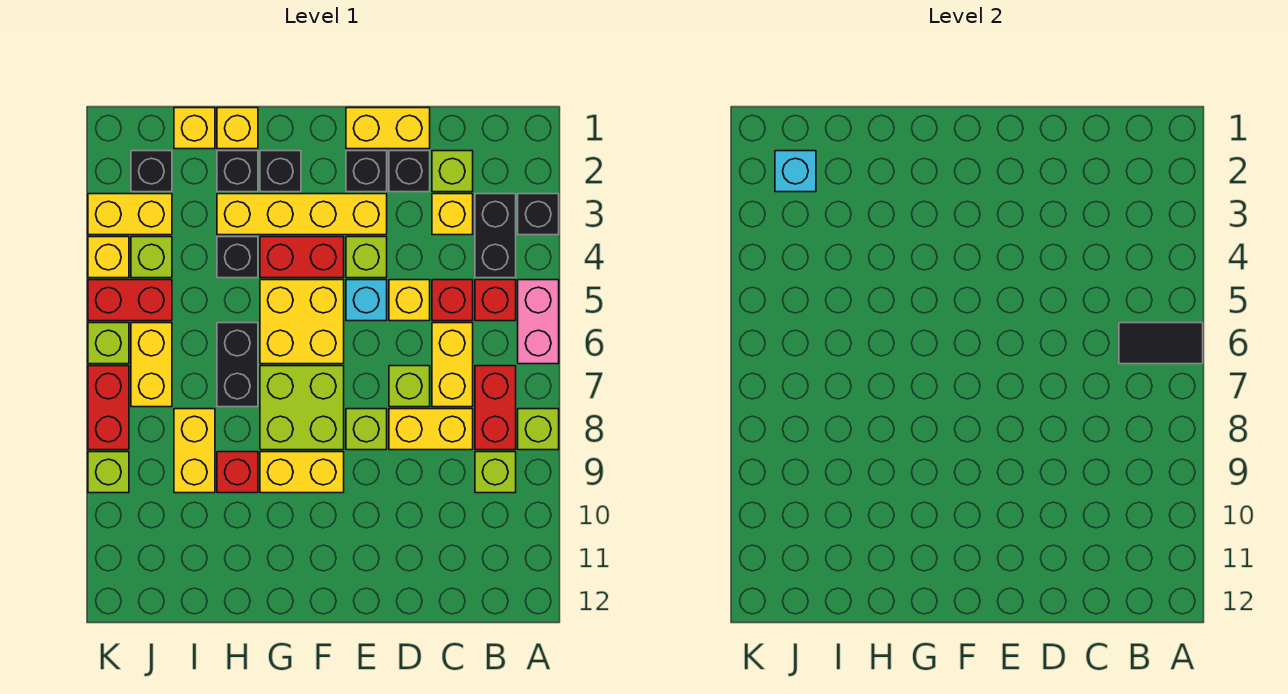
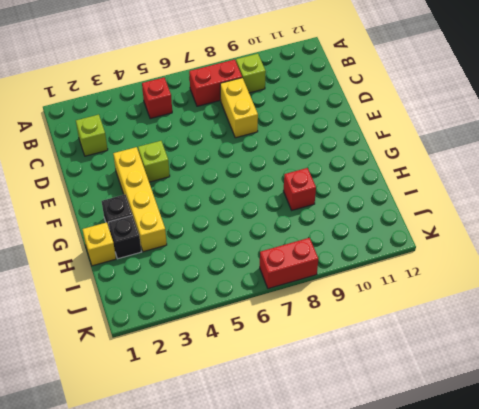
none -> black 1x1 brick [518,194,559,235]
none -> pink 1x2 brick [518,280,559,364]
none -> lime 1x1 brick [518,409,559,450]
none -> black 1x2 brick [475,194,516,278]

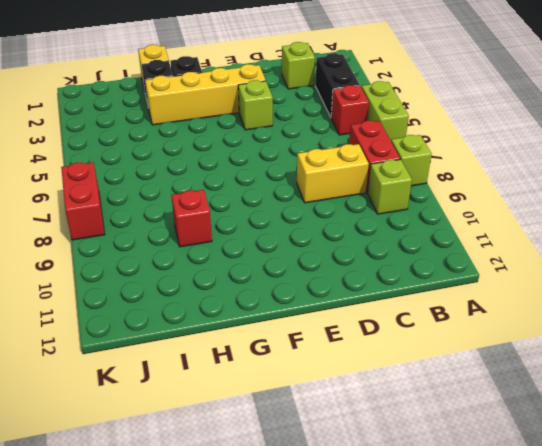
lime 1x2 brick [361,81,409,140] -> pink 1x2 brick [518,280,559,364]
none -> black 1x1 brick [518,194,559,235]
none -> yellow 1x1 brick [432,194,473,235]
none -> red 1x1 brick [432,280,473,321]
none -> yellow 1x2 brick [432,323,473,407]

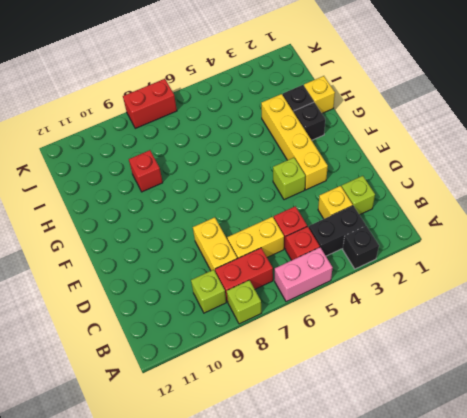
none -> yellow 1x2 brick [346,108,430,149]
none -> black 1x1 brick [389,151,430,192]
none -> yellow 1x1 brick [389,280,430,321]
none -> lime 1x1 brick [389,366,430,407]

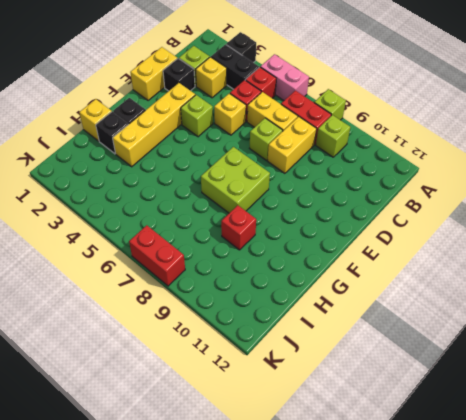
none -> black 1x1 brick [346,151,387,192]
none -> cyan 1x1 brick [346,280,387,321]
none -> lime 1x1 brick [346,409,387,450]
none -> red 1x2 brick [260,237,344,278]

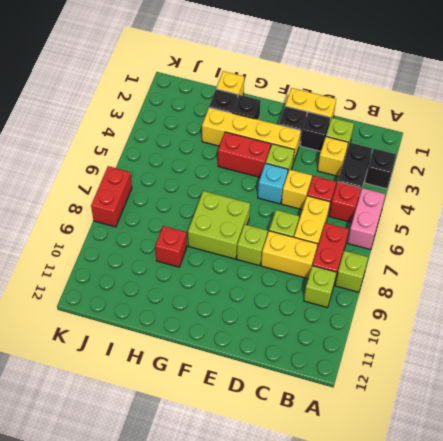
none -> yellow 2x2 brick [260,280,344,364]
none -> yellow 1x2 brick [260,452,344,493]
none -> black 1x1 brick [217,237,258,278]
none -> black 1x2 brick [217,323,258,407]

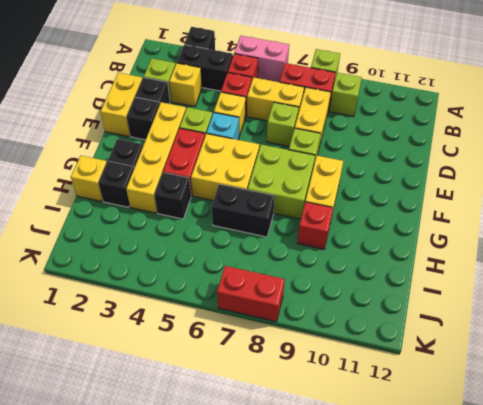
none -> yellow 1x1 brick [174,108,215,149]
none -> yellow 1x2 brick [174,409,215,493]
none -> black 1x1 brick [131,151,172,192]
none -> yellow 1x2 brick [88,194,172,235]

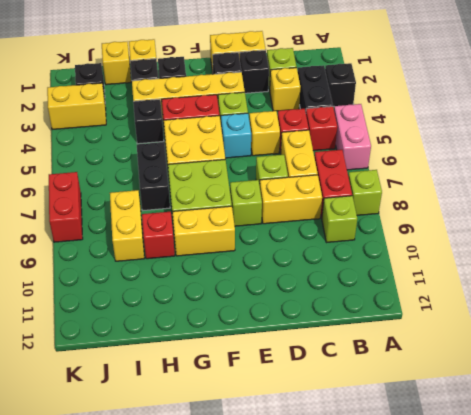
none -> lime 1x1 brick [131,237,172,278]
none -> red 1x2 brick [88,280,172,321]
none -> yellow 1x2 brick [131,323,172,407]
none -> yellow 1x1 brick [88,237,129,278]

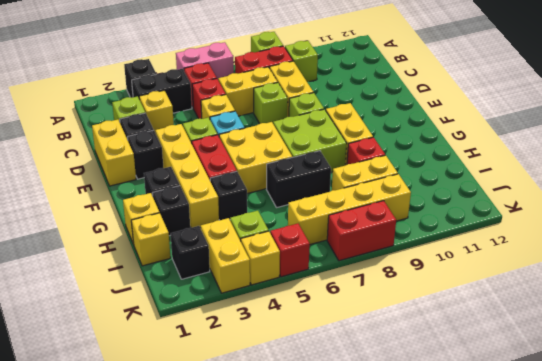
yellow 1x4 brick [288,174,411,244] -> yellow 1x2 brick [131,323,172,407]
red 1x1 brick [270,223,310,277] -> red 1x2 brick [88,280,172,321]
none -> lime 1x1 brick [88,323,129,364]
none -> lime 1x1 brick [88,452,129,493]
none -> black 1x2 tile [1119,323,1203,364]
none -> cyan 1x1 brick [775,151,816,192]

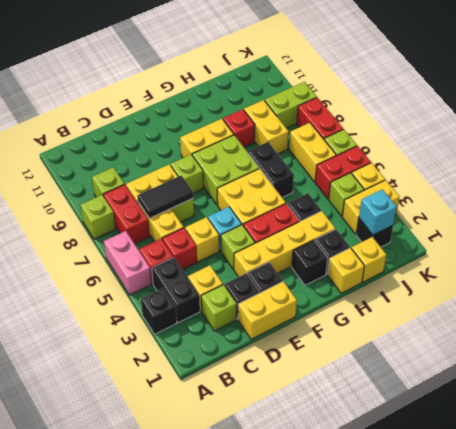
black 1x2 tile [137,176,193,218] -> black 1x2 tile moved to [1119,323,1203,364]
lime 1x2 brick [265,82,317,128] -> lime 1x1 brick [88,452,129,493]

